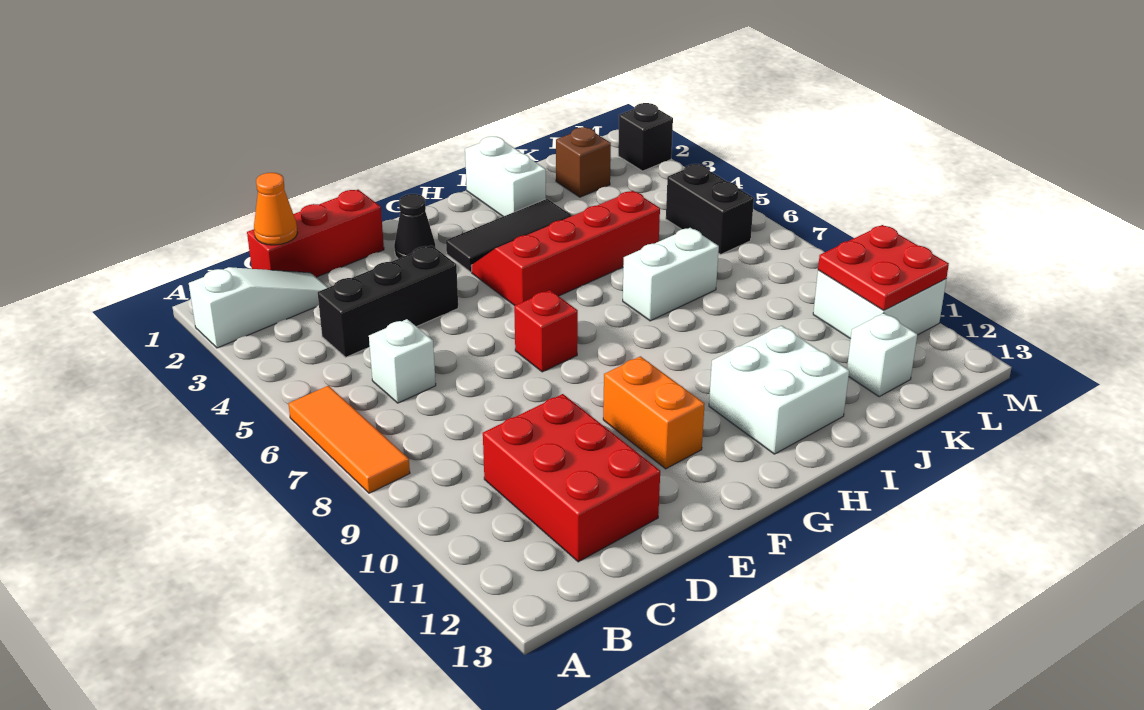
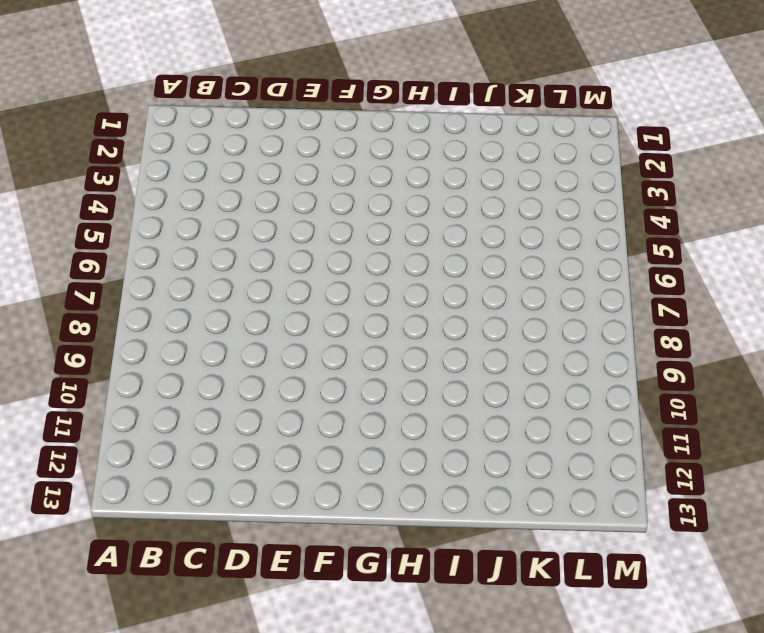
none -> white 1x3 slope [189,267,328,348]
none -> orange 1x3 tile [289,386,410,493]
none -> red 1x3 brick [247,190,384,277]

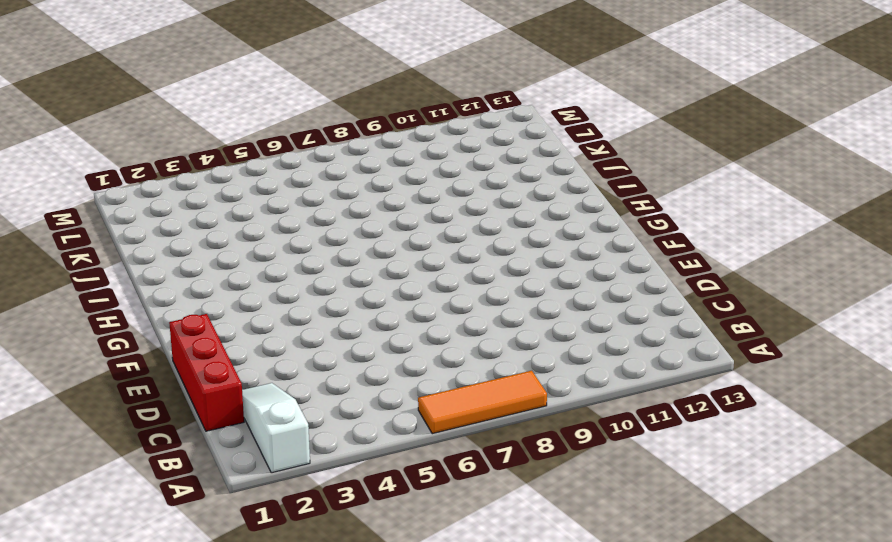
none -> black 1x3 brick [318,245,458,357]
none -> white 1x1 brick [369,319,436,403]
none -> red 2x3 brick [483,394,660,562]

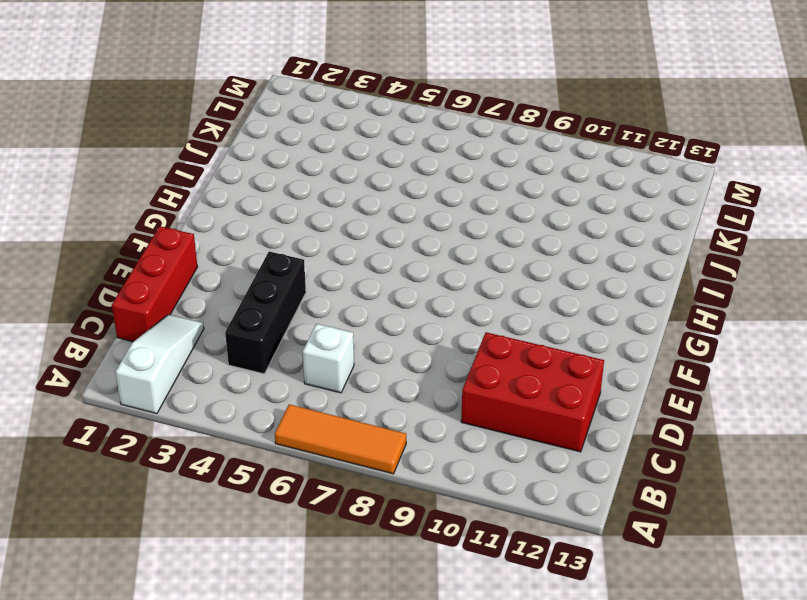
none -> black 1x1 cone [394,194,436,259]
none -> red 1x1 brick [514,290,578,372]
none -> orange 1x2 brick [603,356,705,469]

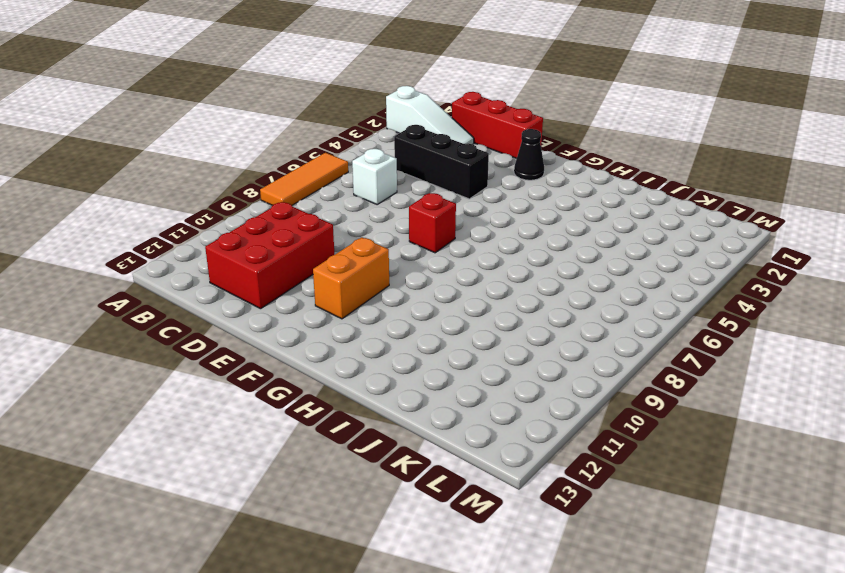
none -> black 1x3 tile [446,199,572,272]
none -> red 2x4 slope [471,191,660,306]
none -> white 2x2 brick [709,326,849,454]

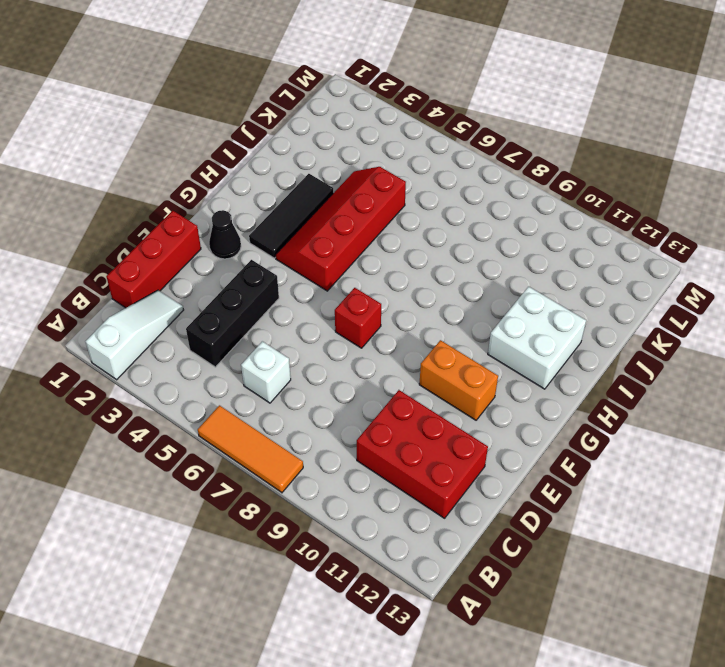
none -> white 1x2 brick [465,137,546,216]
none -> white 1x2 brick [623,228,719,321]
none -> brown 1x1 brick [556,127,611,197]

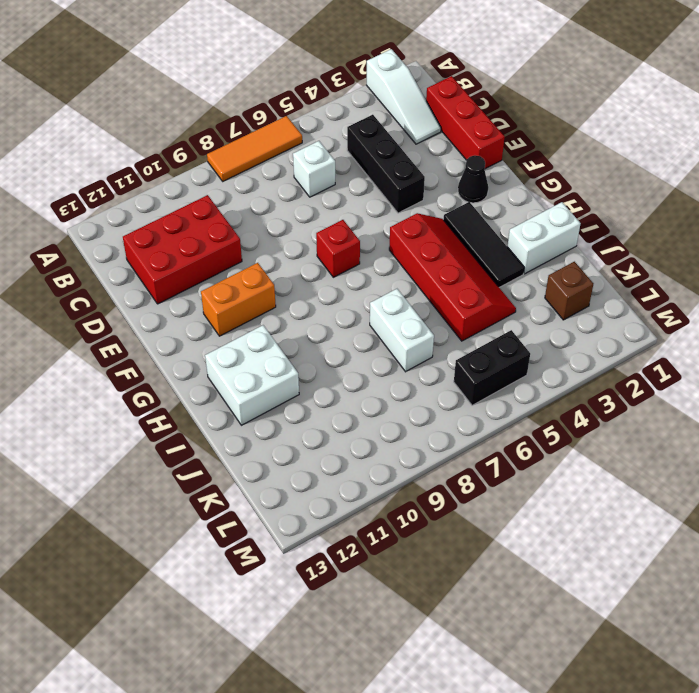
none -> white 1x1 brick [847,313,917,396]
none -> white 2x2 brick [813,270,946,339]
none -> black 1x1 brick [618,103,673,171]

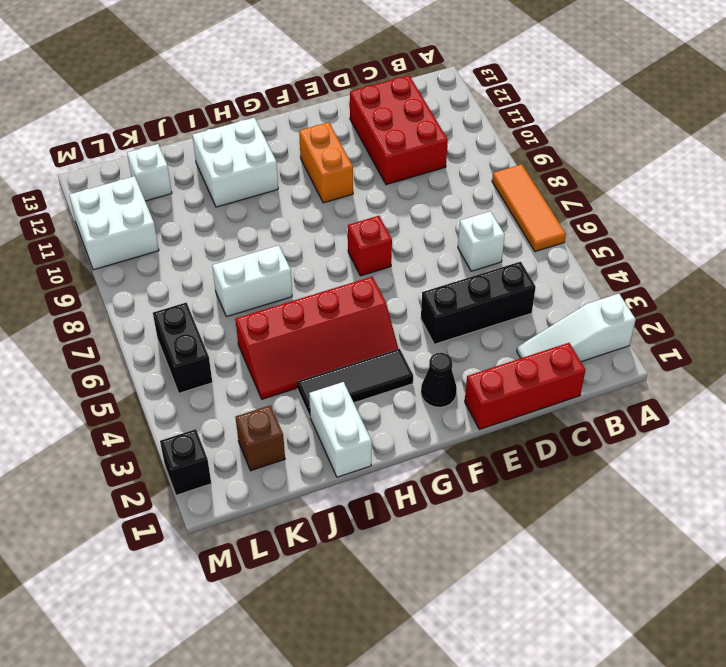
none -> orange 1x1 cone [254,173,297,245]
none -> red 2x2 plate [818,225,949,310]

